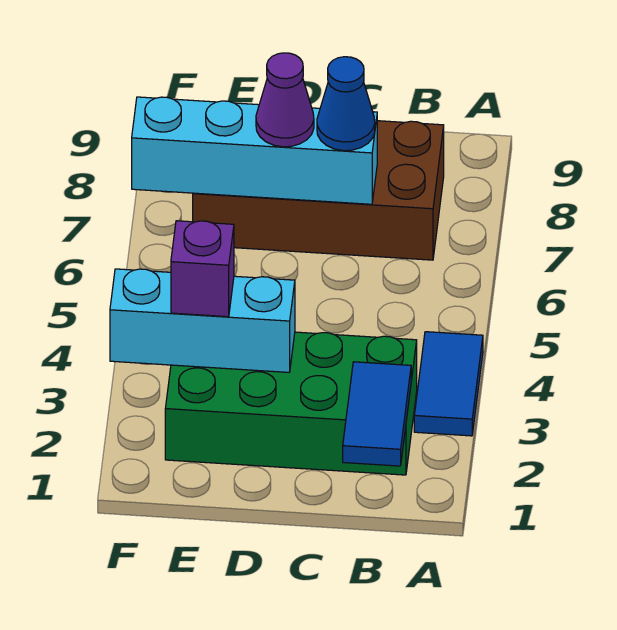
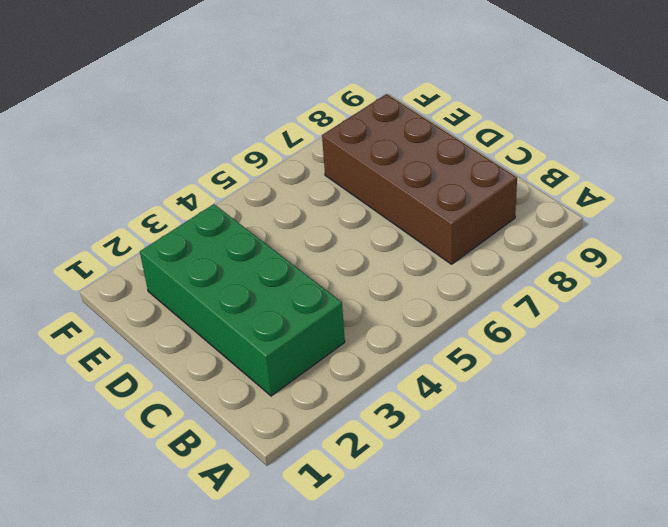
none -> blue 1x2 tile [414,332,483,436]
none -> blue 1x2 tile [343,362,411,466]

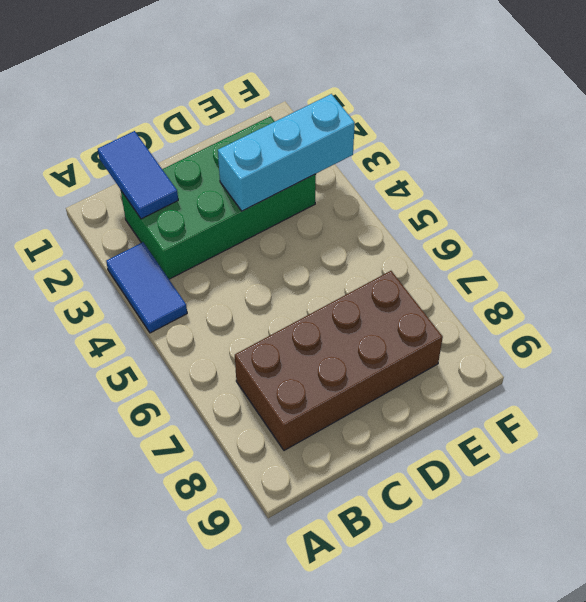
none -> cyan 1x4 brick [132,97,377,204]
none -> blue 1x1 cone [317,57,375,151]

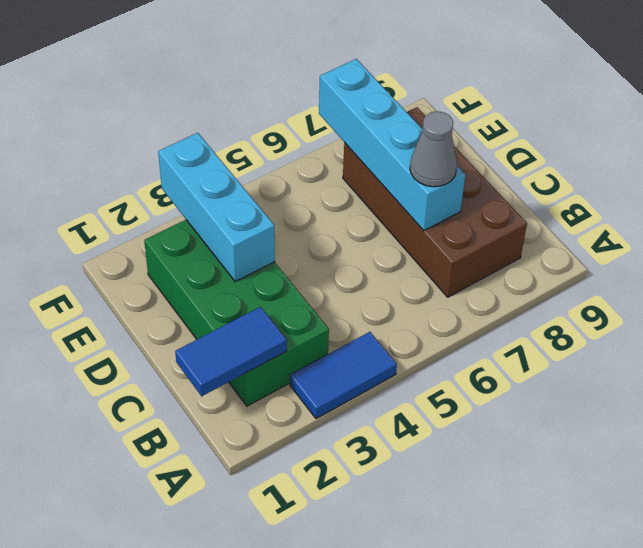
grey 1x1 cone [410,112,457,187] -> blue 1x1 cone [317,57,375,151]
none -> purple 1x1 cone [256,53,314,147]
none -> purple 1x1 brick [171,221,234,317]

